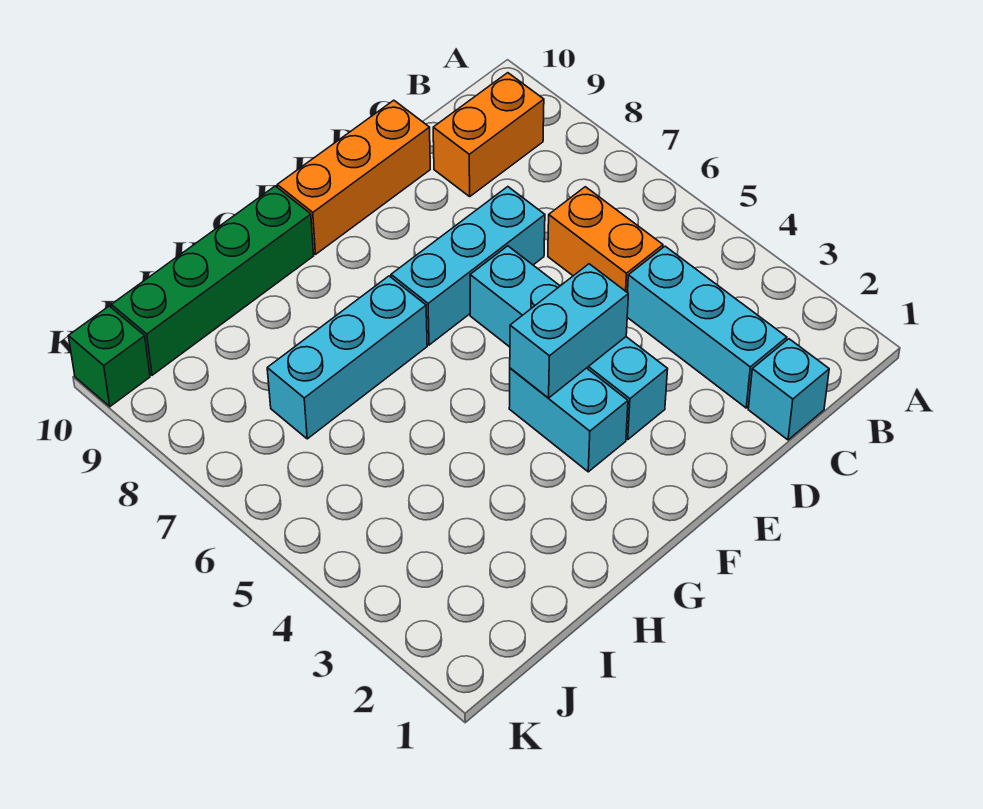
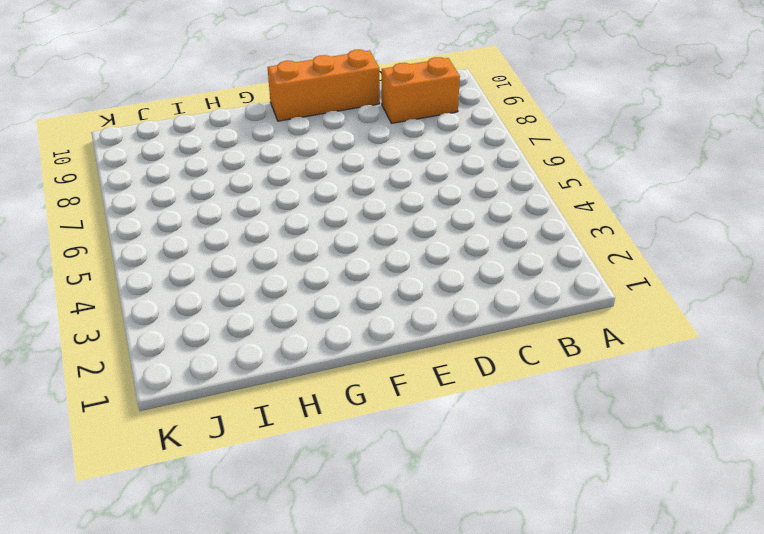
none -> cyan 1x1 brick [748,339,829,440]
none -> cyan 1x3 brick [627,246,787,408]
none -> orange 1x2 brick [548,187,663,293]

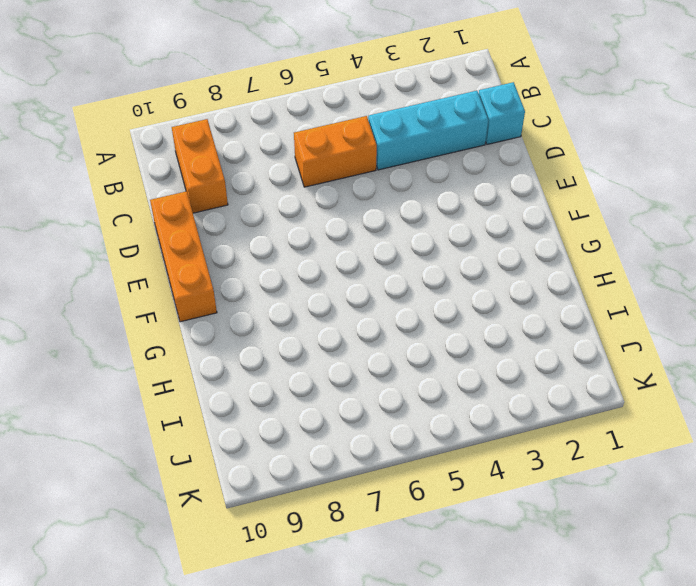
none -> cyan 1x3 brick [391,187,545,345]
none -> cyan 1x4 brick [470,246,668,439]
none -> cyan 1x2 brick [509,368,628,472]

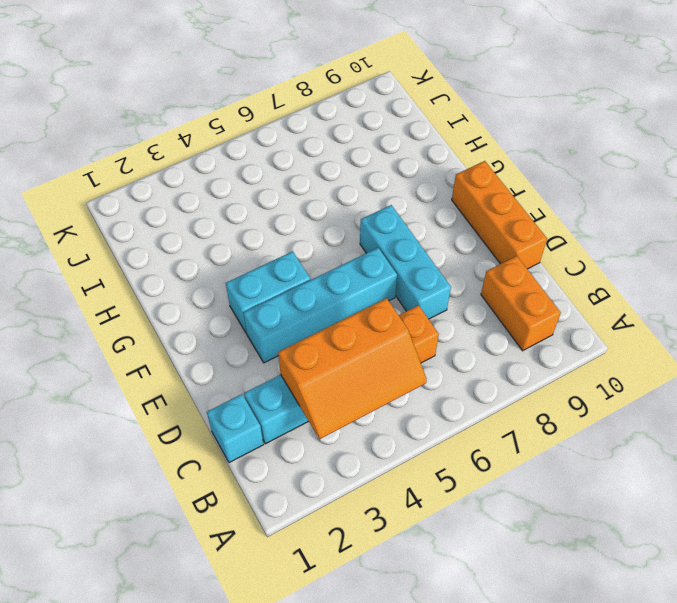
orange 2x3 slope [278,298,427,439] -> none
none -> cyan 1x3 brick [267,276,427,439]
none -> green 1x4 brick [111,186,314,375]
none -> green 1x1 brick [68,306,150,407]

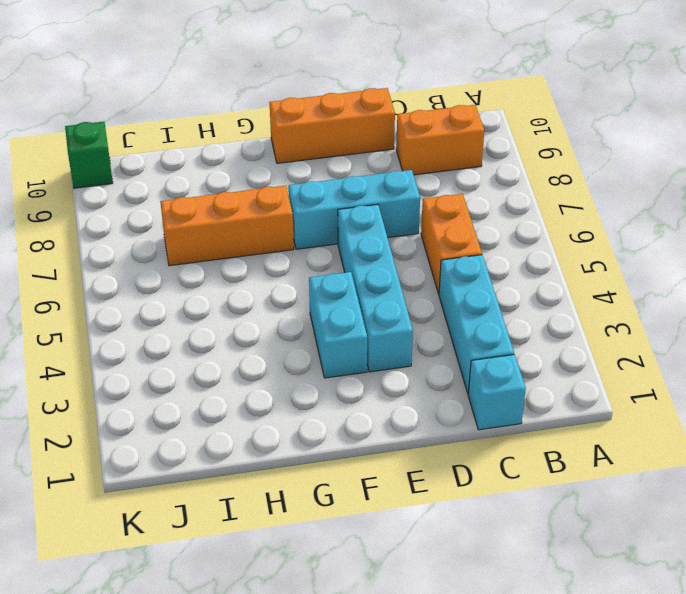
orange 1x3 brick [160,186,294,266] -> cyan 1x3 brick [267,276,427,439]
none -> green 1x4 brick [111,186,314,375]
none -> cyan 1x2 brick [510,264,628,398]

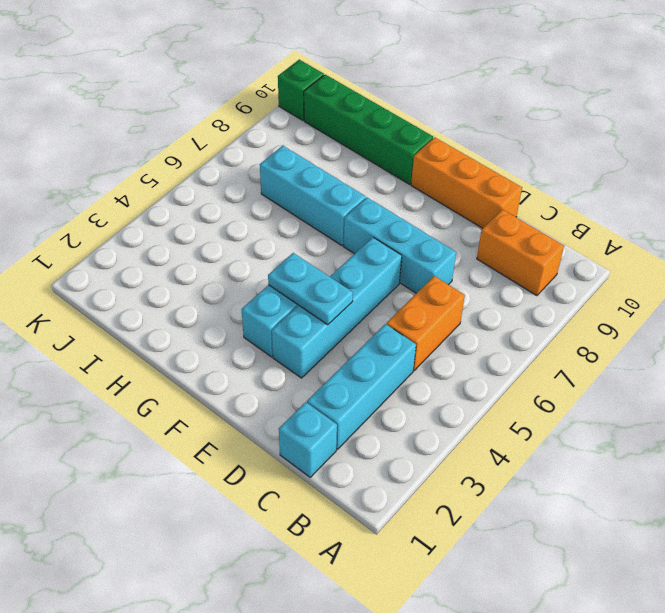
cyan 1x2 plate [268,253,353,325] -> cyan 1x2 brick [510,264,628,398]

